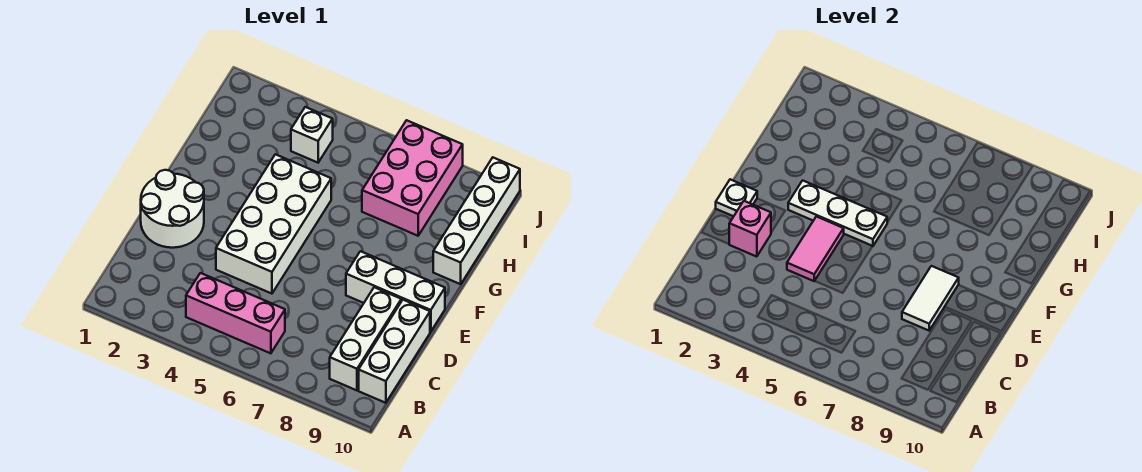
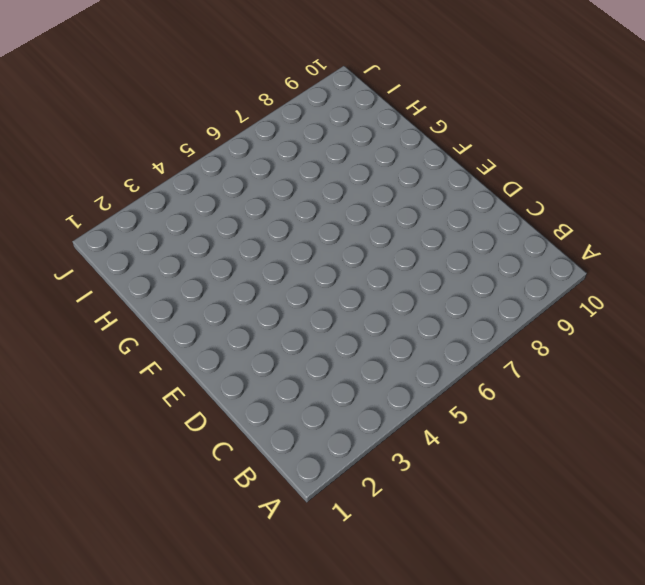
none -> pink 1x3 brick [186,273,285,353]
none -> white 1x3 brick [330,287,401,390]
none -> white 1x3 brick [359,300,430,403]

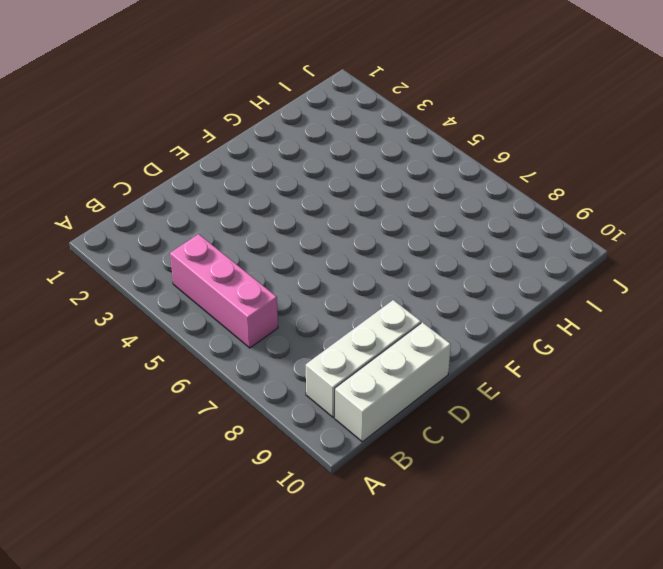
none -> white 2x2 round brick [141,170,204,248]
none -> white 2x4 brick [216,154,331,294]
none -> white 1x3 brick [346,251,445,332]

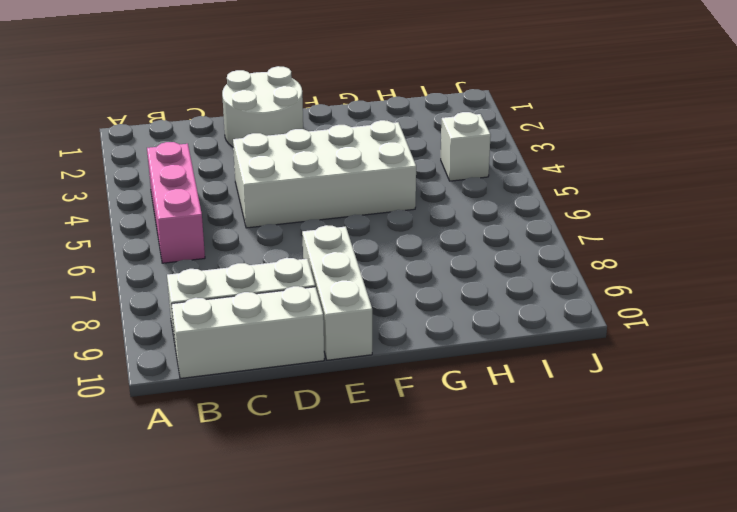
none -> white 1x4 brick [433,158,520,284]
none -> pink 2x3 brick [362,120,463,236]
none -> pink 1x1 brick [729,201,771,257]

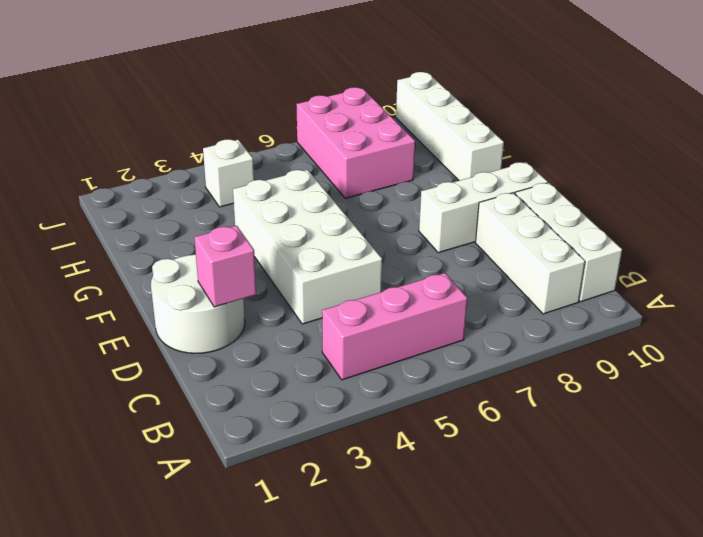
none -> pink 1x2 tile [787,216,844,281]
none -> white 1x2 tile [902,266,959,331]
none -> white 1x1 plate [716,179,757,216]

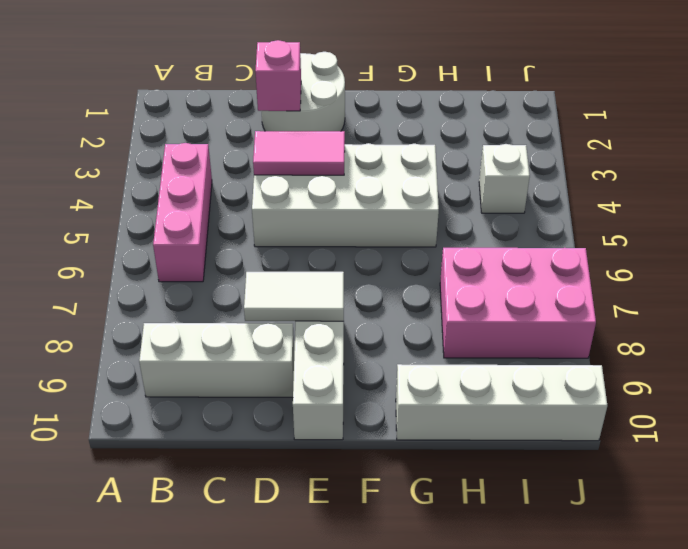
none -> white 1x3 brick [359,300,430,403]
none -> white 1x1 plate [716,179,757,216]
none -> white 1x3 plate [788,180,887,246]

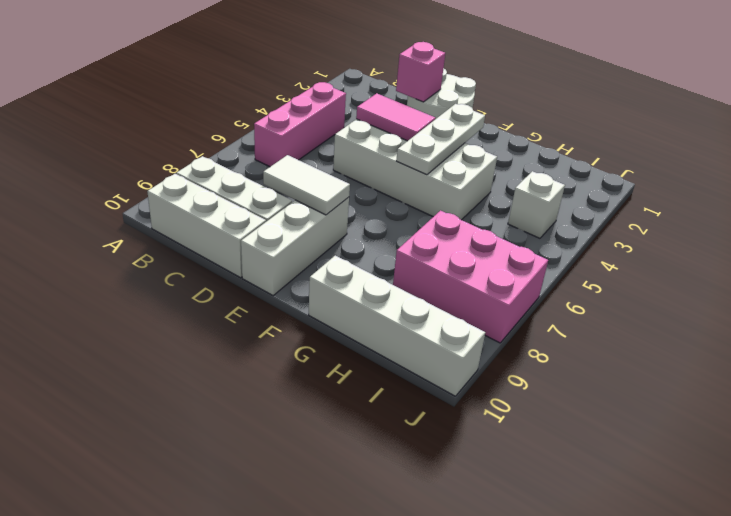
none -> white 1x1 plate [716,179,757,216]

